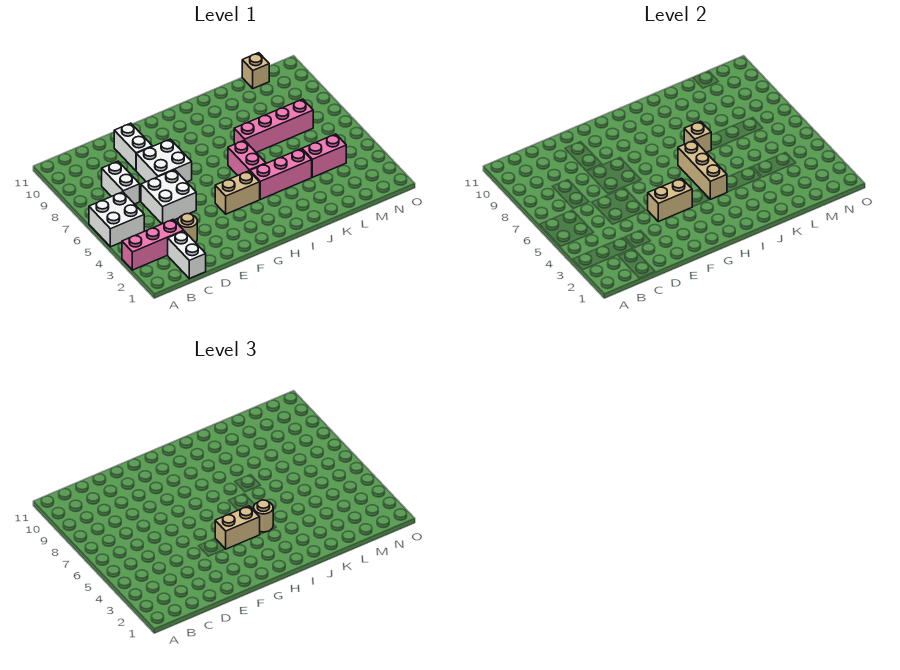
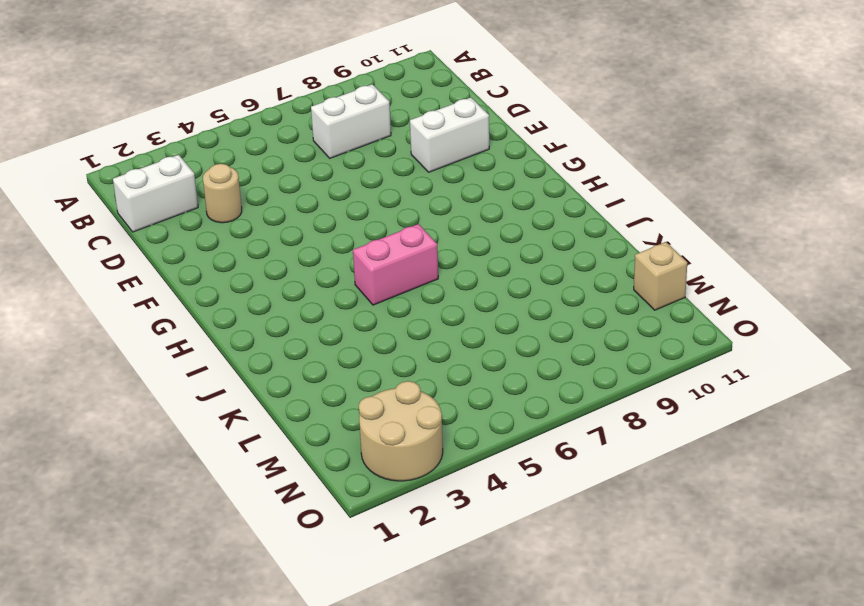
tan 2x2 round brick [359,381,443,481] -> none
none -> pink 1x3 brick [122,220,184,270]
none -> white 2x2 brick [89,192,144,247]
none -> white 2x2 brick [141,170,196,224]

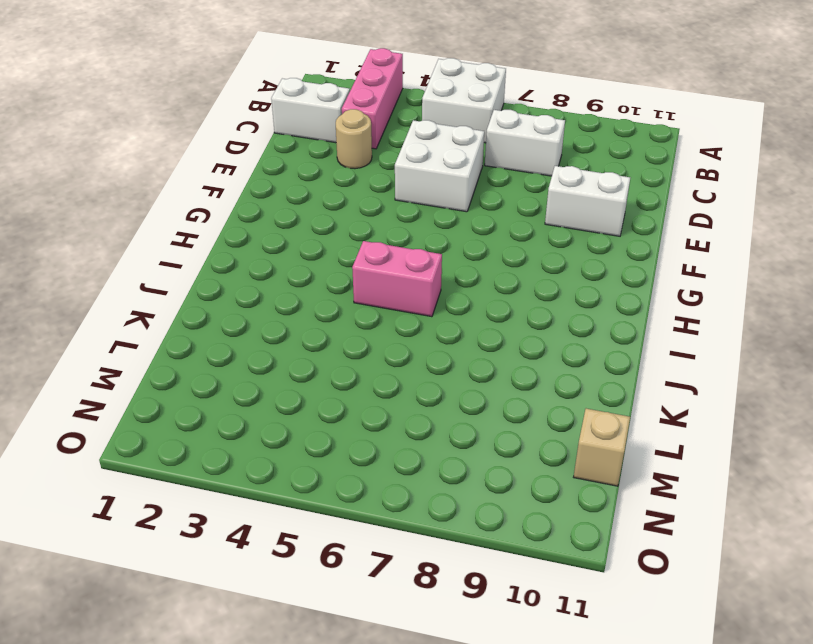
none -> white 2x2 brick [136,139,192,182]
none -> tan 1x2 brick [215,171,260,214]
none -> pink 1x3 brick [250,149,312,199]

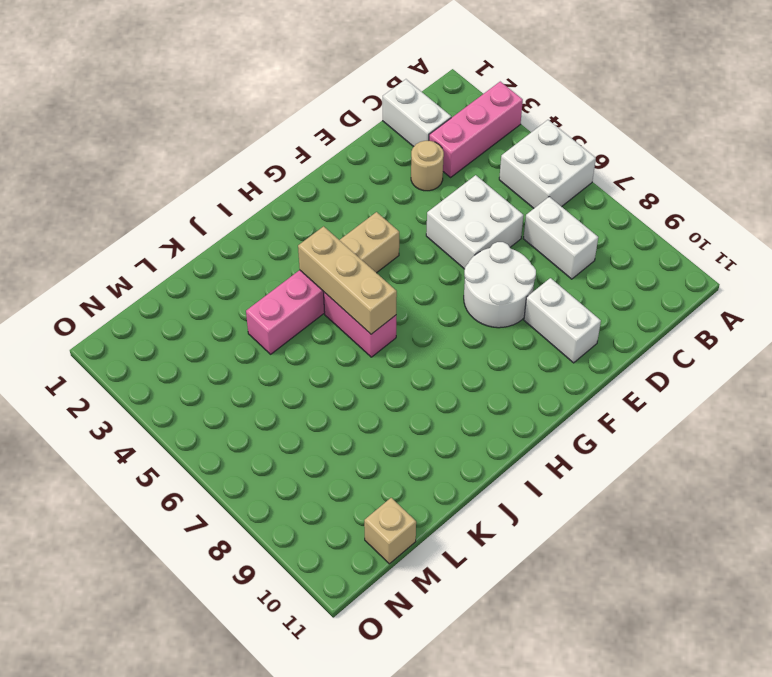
white 2x2 round brick [464,242,536,328] -> white 2x2 brick [136,139,192,182]
none -> pink 1x4 brick [234,99,313,152]
none -> pink 1x2 brick [302,134,346,177]
none -> tan 1x2 brick [648,178,692,222]

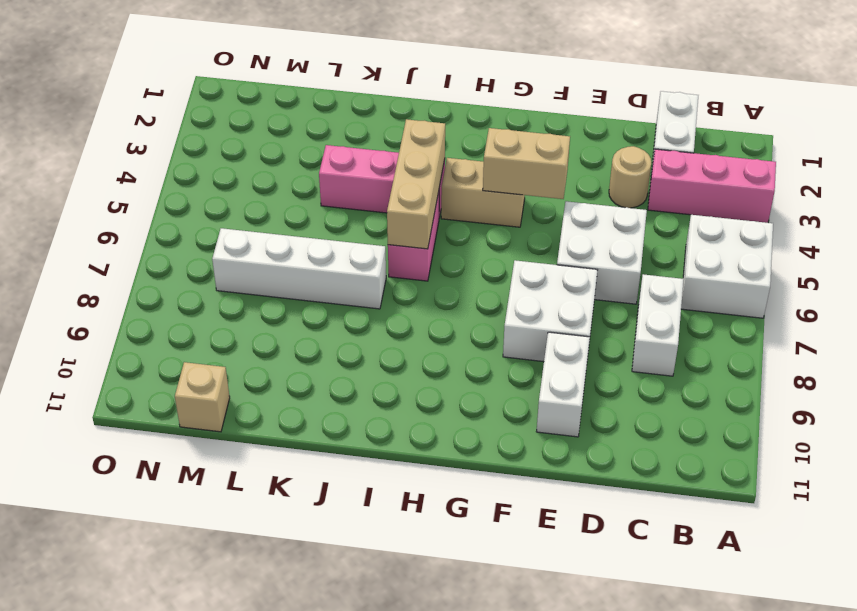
white 1x4 brick [212,228,386,309] -> pink 1x4 brick [234,99,313,152]
none -> pink 1x2 brick [302,134,346,177]
none -> tan 1x1 brick [684,121,711,152]
none -> tan 1x2 brick [215,506,260,549]

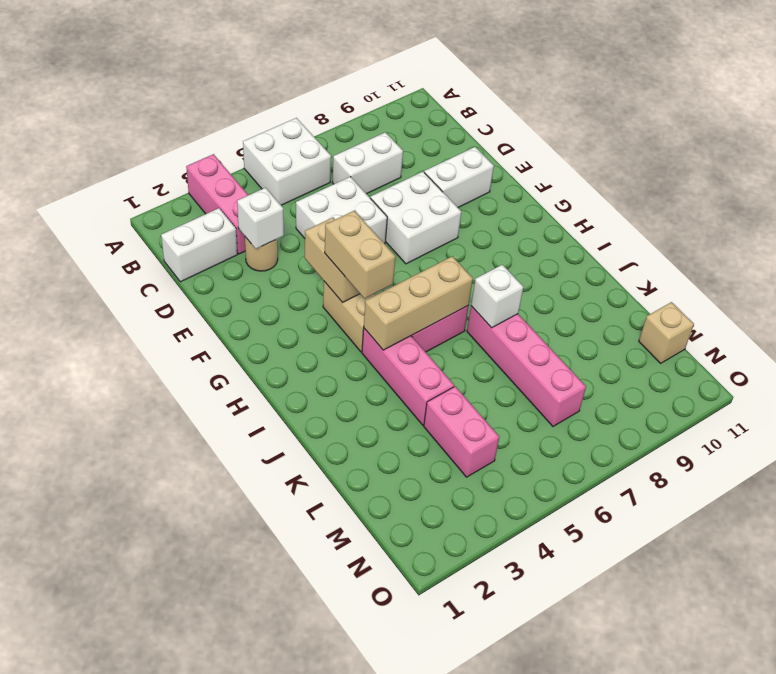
white 1x1 brick [237,188,284,249] -> none
white 1x1 brick [471,265,524,328] -> tan 1x1 brick [684,121,711,152]
none -> tan 1x1 round brick [254,500,273,532]

